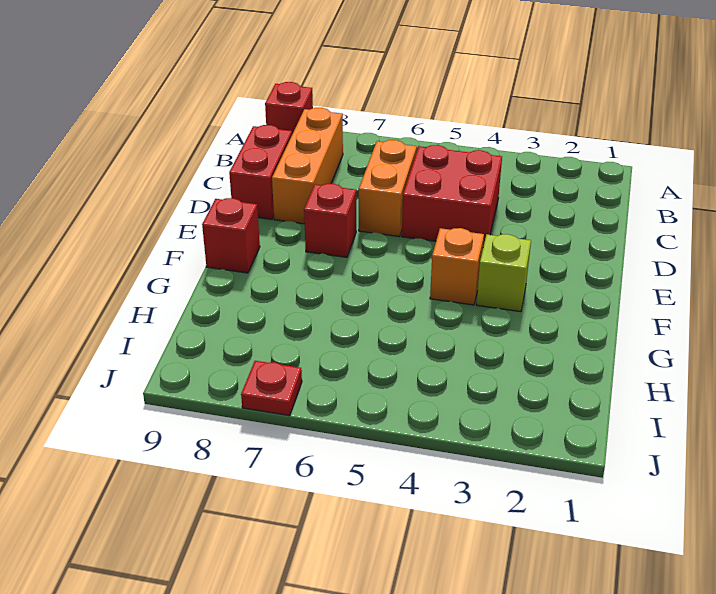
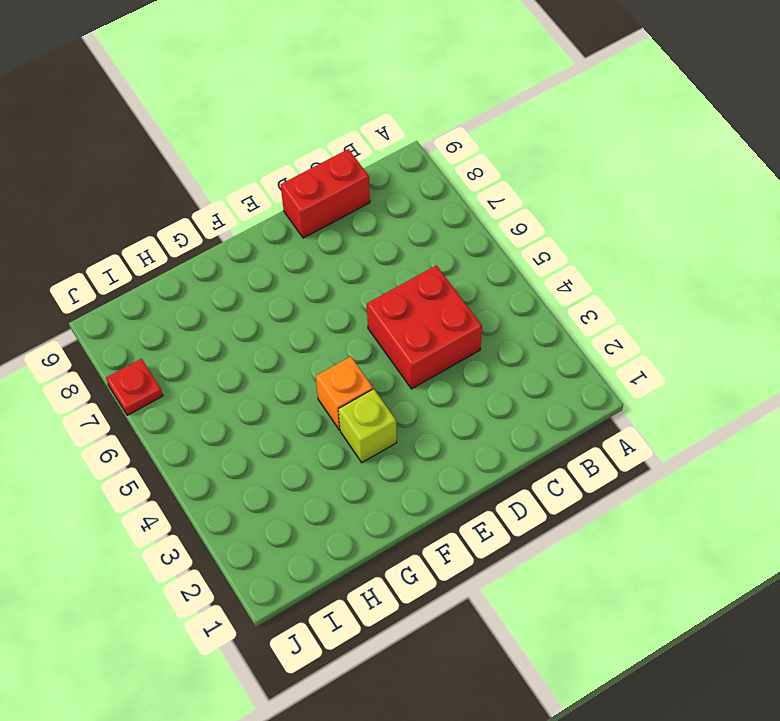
none -> red 1x1 brick [265,82,313,134]
none -> orange 1x3 brick [272,108,343,224]

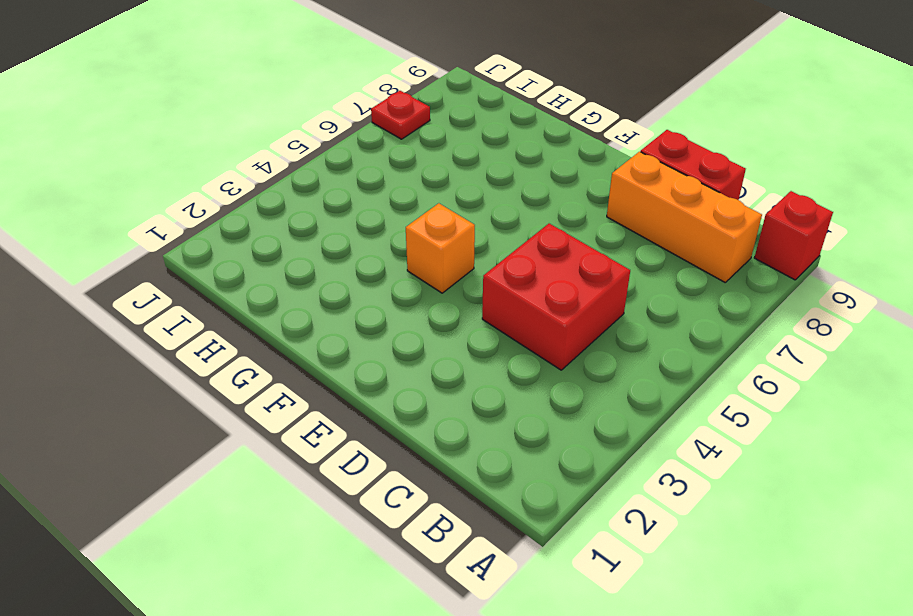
none -> orange 1x2 brick [359,140,417,236]
none -> red 1x1 brick [304,184,356,257]

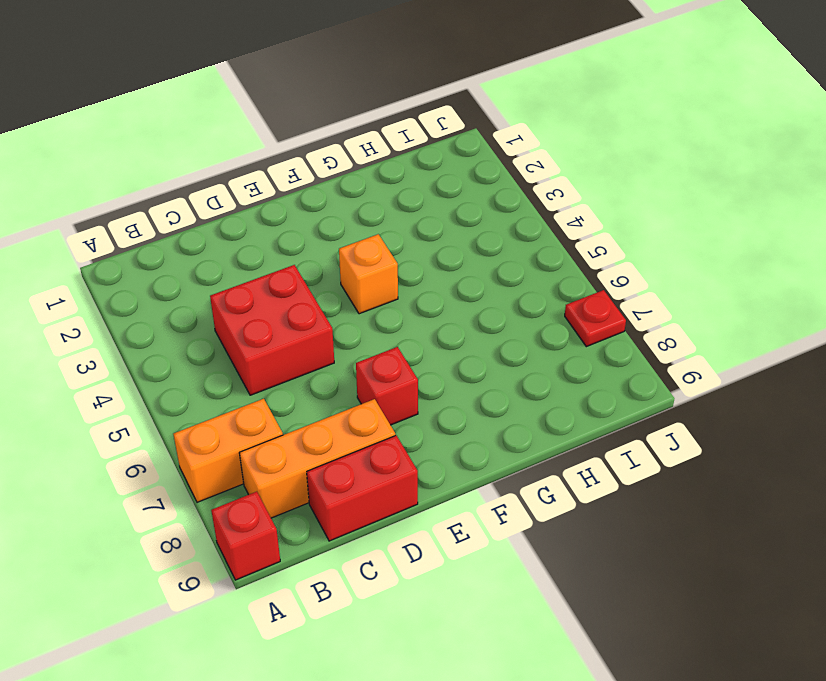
orange 1x2 brick [174,399,283,502] -> orange 1x2 brick moved to [359,140,417,236]
none -> lime 1x1 brick [477,234,531,312]
none -> red 1x1 brick [202,198,260,273]

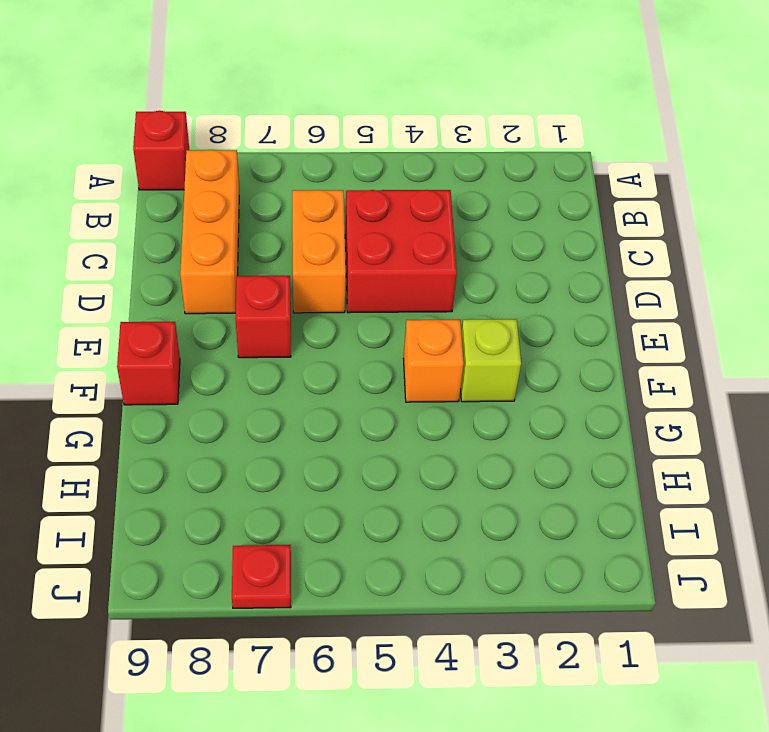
none -> red 1x2 brick [229,125,292,219]

